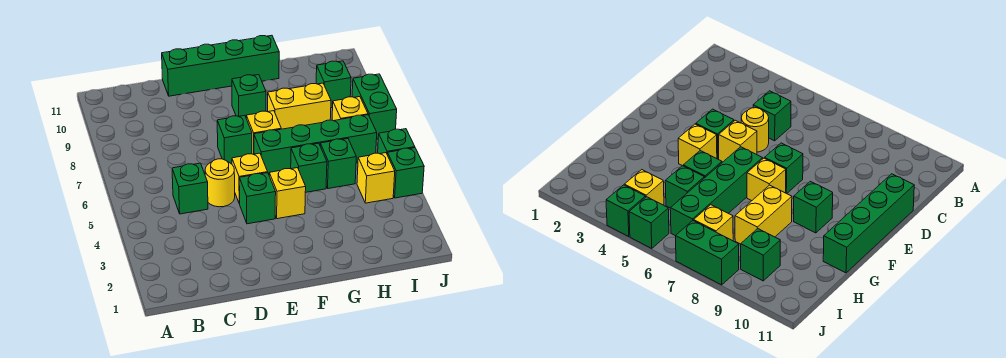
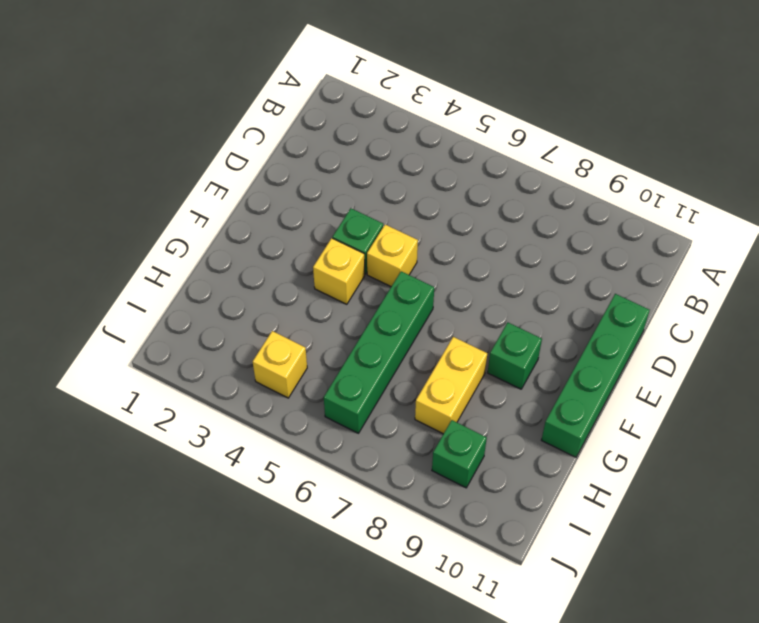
none -> green 1x1 brick [172,163,208,214]
none -> yellow 1x1 round brick [205,159,235,207]
none -> green 1x1 brick [217,115,252,164]

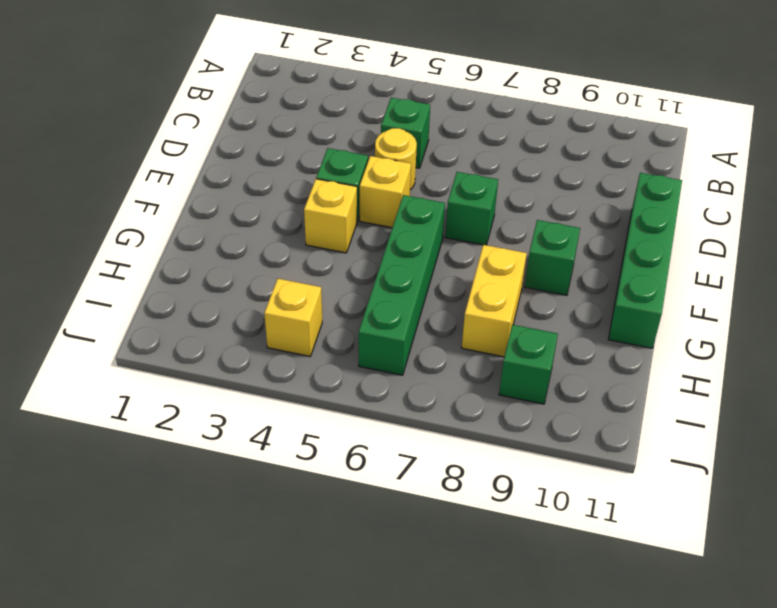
none -> yellow 1x1 brick [246,111,281,154]
none -> green 1x1 brick [291,143,327,192]
none -> green 1x1 brick [320,139,356,189]

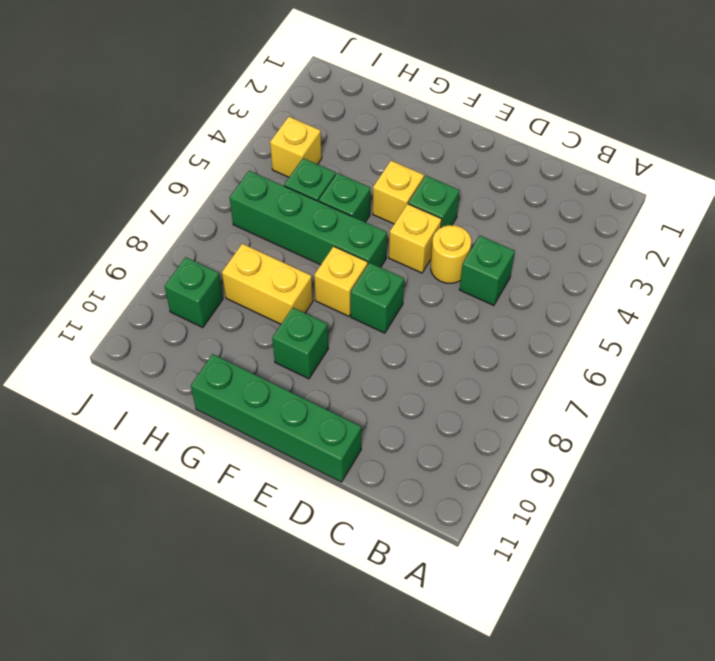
none -> yellow 1x1 brick [332,97,368,121]
none -> green 1x1 brick [387,148,424,198]
none -> green 1x1 brick [378,129,415,154]

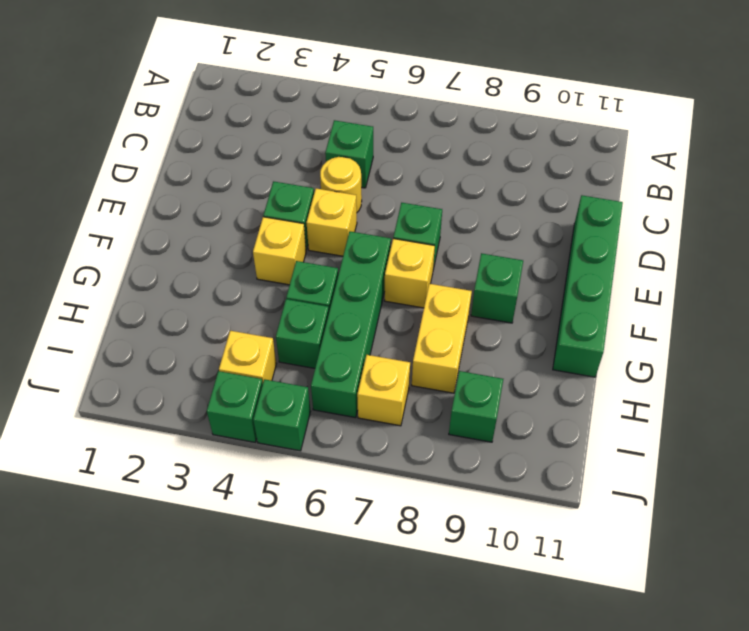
none -> green 1x2 brick [352,74,397,139]

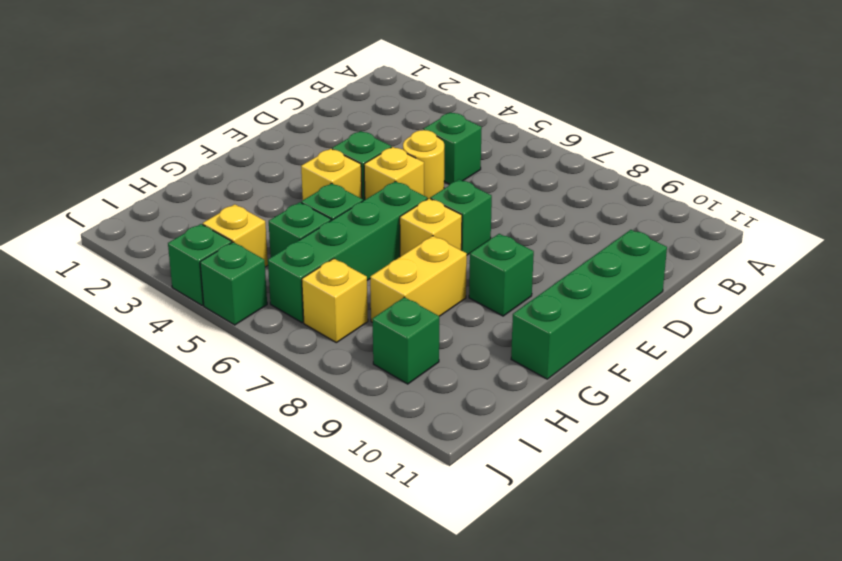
none -> green 1x2 brick [352,74,397,139]

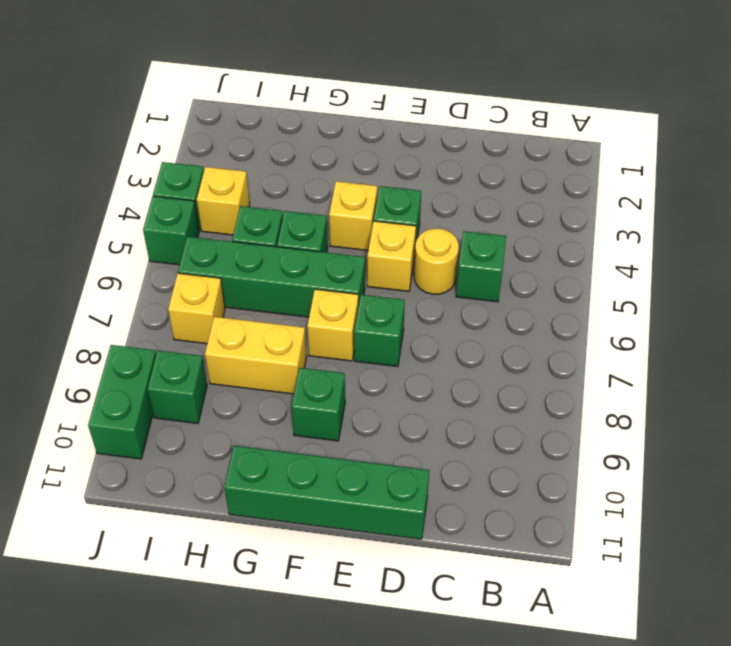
green 1x2 brick [88,345,156,459] -> green 1x2 brick moved to [352,74,397,139]

